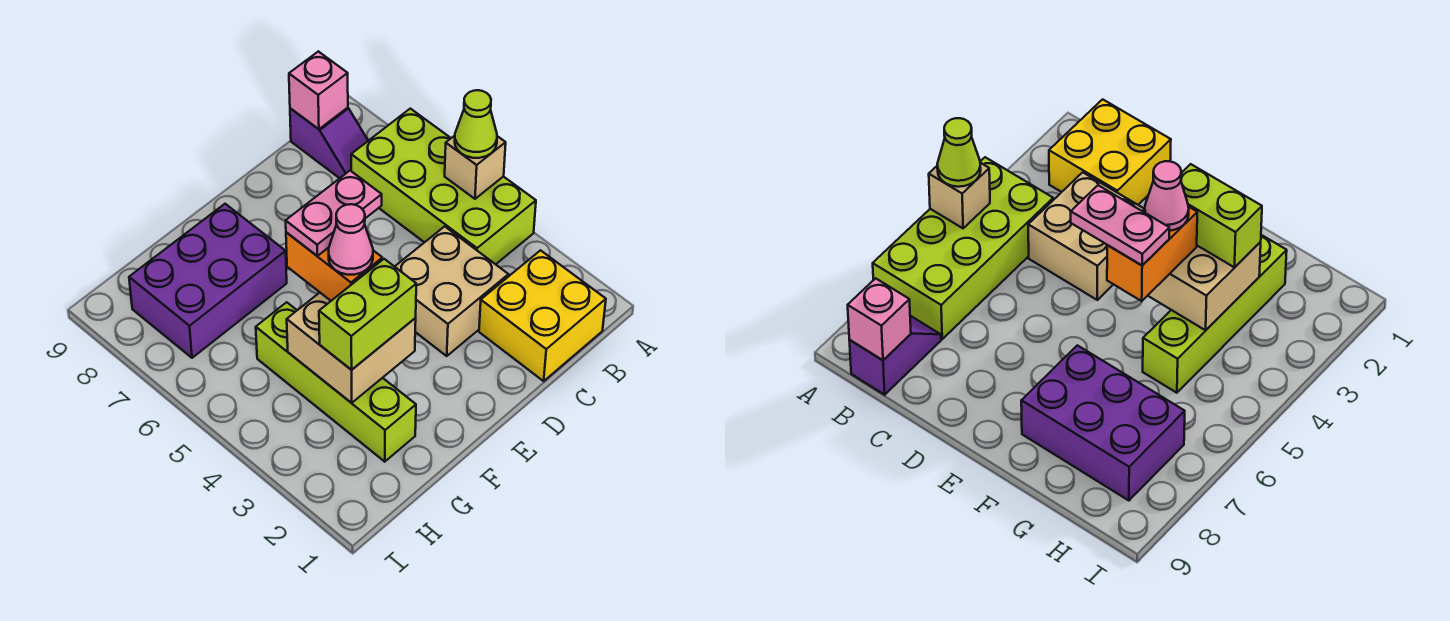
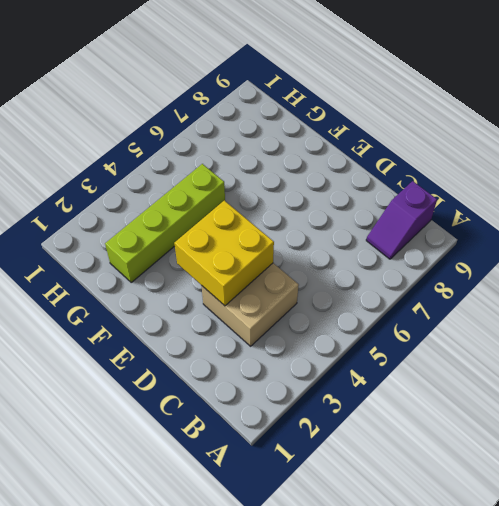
yellow 2x2 brick [174,201,274,306] -> yellow 2x2 brick moved to [479,250,606,381]
none -> lime 2x4 brick [351,109,536,264]
none -> purple 2x3 brick [129,204,287,358]
none -> tan 1x1 brick [445,136,506,199]

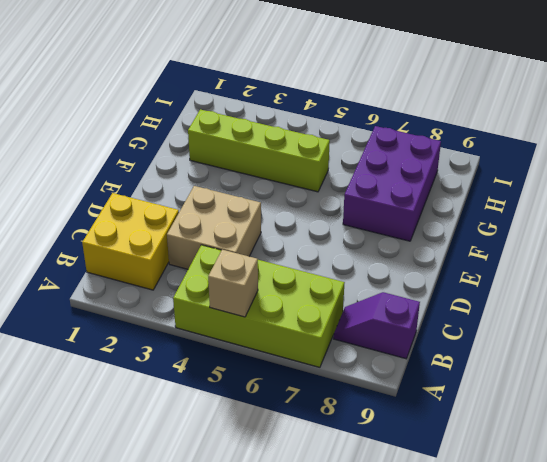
none -> pink 1x1 brick [289,51,348,129]
none -> tan 2x2 brick [287,293,416,403]
none -> lime 1x1 cone [455,90,497,158]

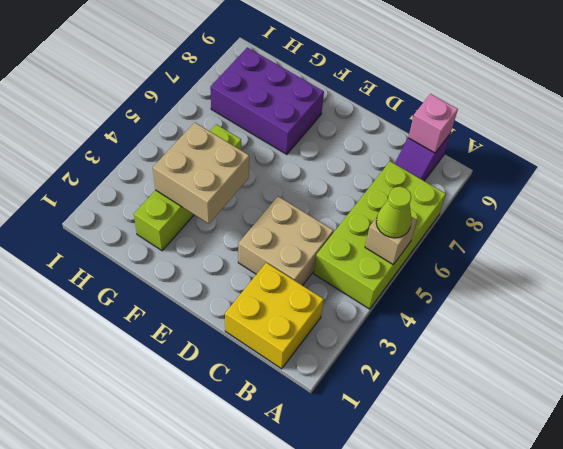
none -> lime 1x2 brick [319,259,416,370]
none -> orange 1x2 brick [286,232,382,301]
none -> pink 1x2 plate [286,171,382,256]

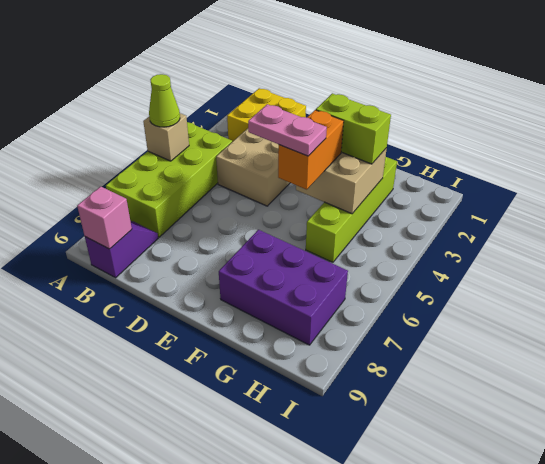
none -> pink 1x1 cone [329,204,373,275]

